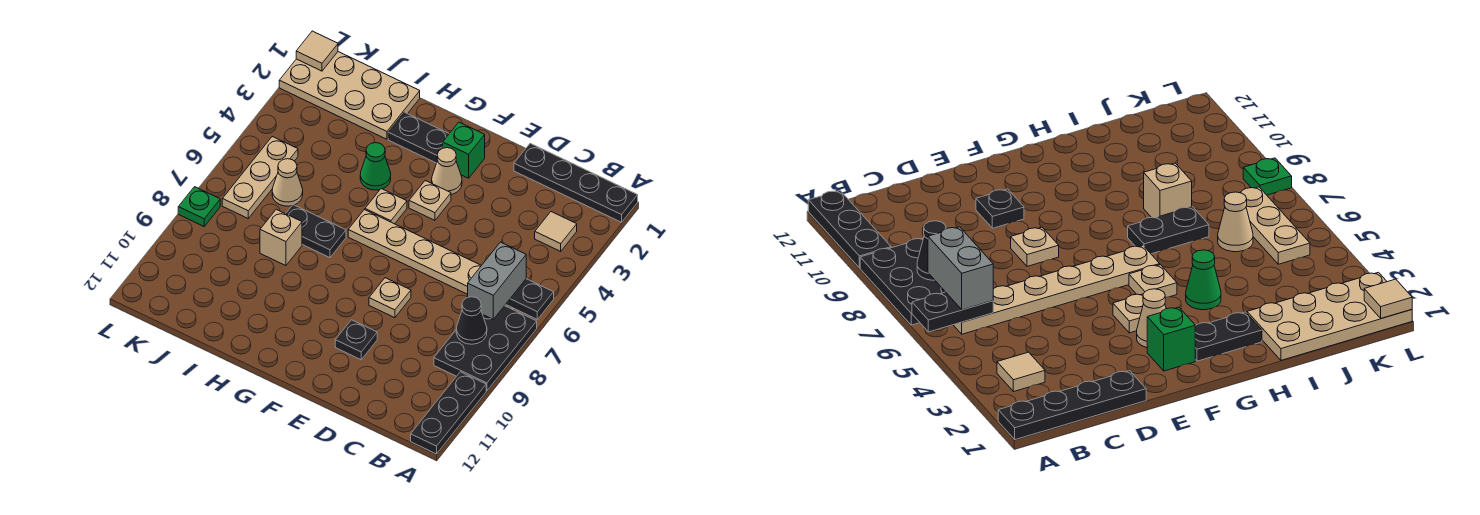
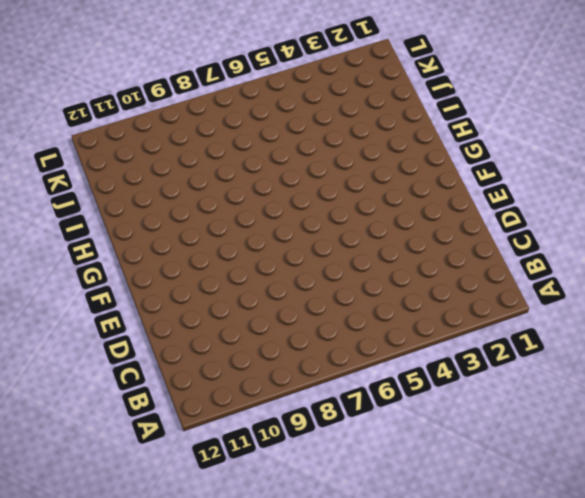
none -> black 1x4 plate [514,143,638,222]
none -> black 2x3 plate [434,306,537,391]
none -> black 1x3 plate [411,372,486,454]

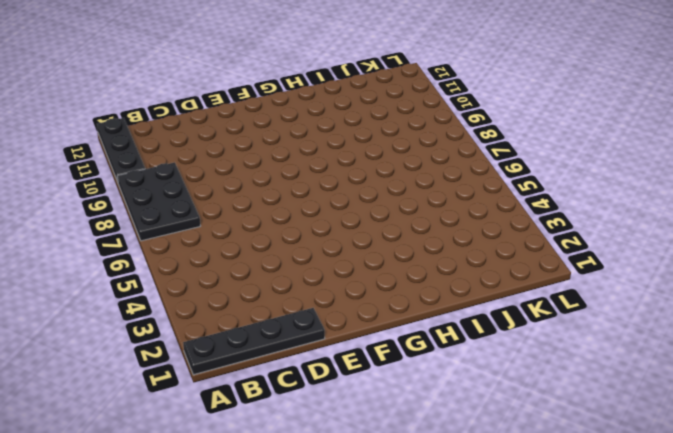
none -> tan 1x1 tile [535,212,577,251]
none -> tan 1x6 plate [348,210,514,310]
none -> tan 1x1 plate [369,278,411,318]

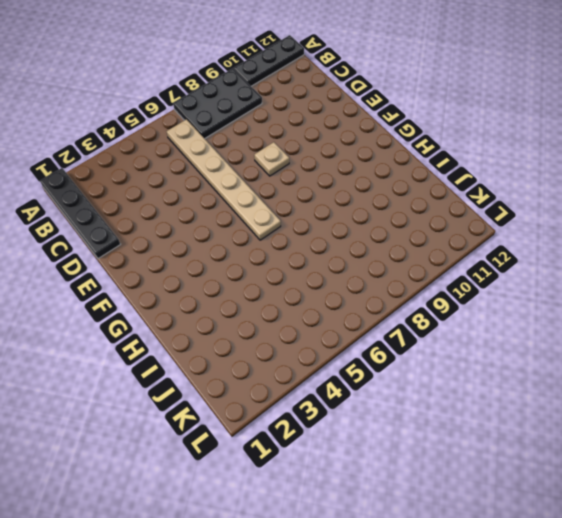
none -> tan 1x1 tile [535,212,577,251]
none -> black 1x1 plate [335,320,377,360]
none -> green 1x1 brick [443,122,485,178]

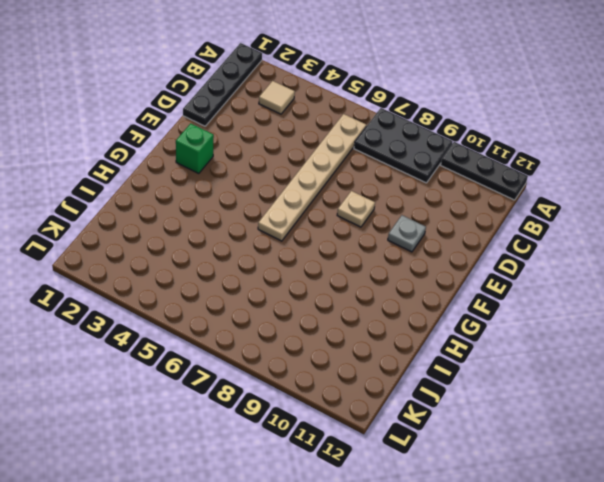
grey 1x1 plate [388,215,426,252] -> black 1x1 plate [335,320,377,360]
none -> tan 1x1 cone [432,148,462,194]
none -> tan 1x1 plate [409,181,451,220]
none -> black 1x2 plate [388,112,449,163]

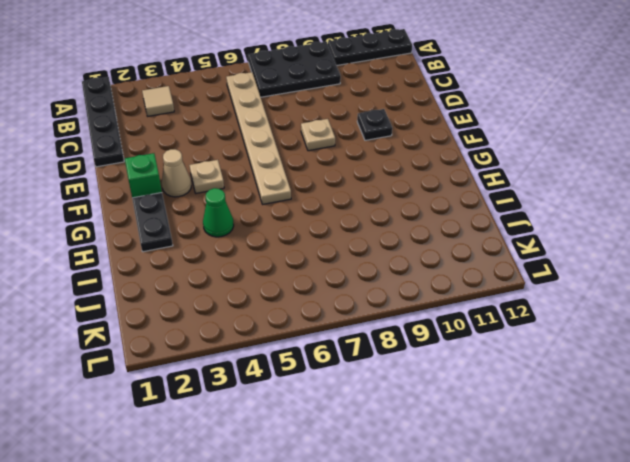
none -> tan 1x1 plate [365,189,407,224]
none -> black 1x2 plate [286,205,346,258]
none -> tan 2x4 plate [279,52,420,139]

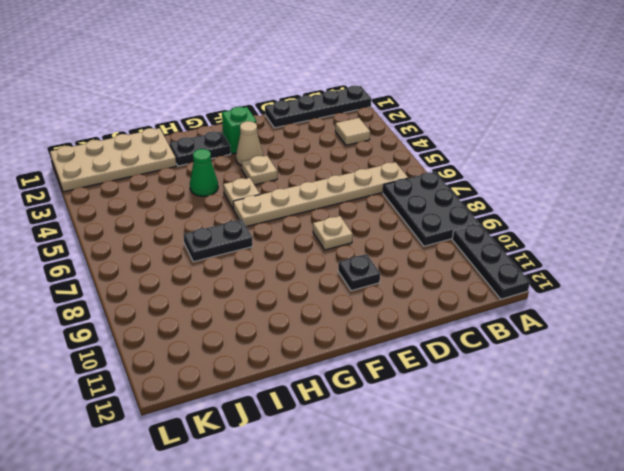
none -> tan 1x1 brick [260,209,302,266]
none -> tan 1x1 cone [272,159,303,206]
none -> tan 1x3 plate [222,137,298,218]

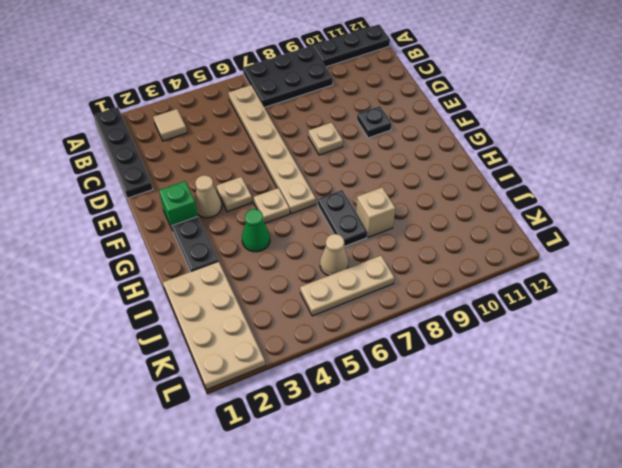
none -> green 1x1 plate [178,187,220,226]
none -> black 1x2 plate [506,279,554,319]
none -> black 1x1 cone [456,297,487,344]

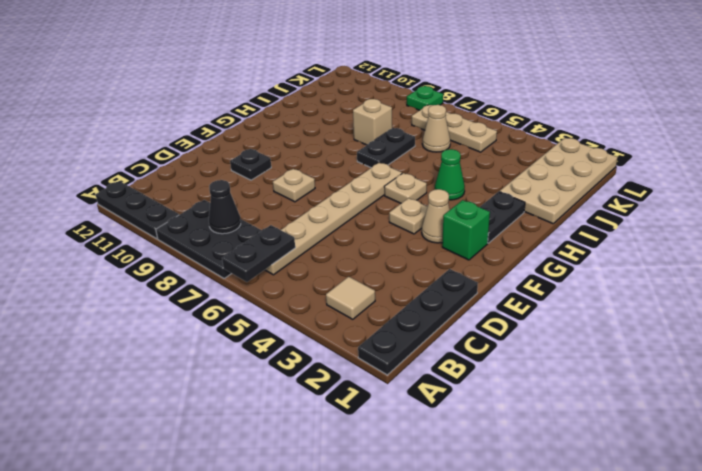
none -> tan 1x1 tile [296,31,338,71]
none -> grey 1x2 brick [468,242,526,319]

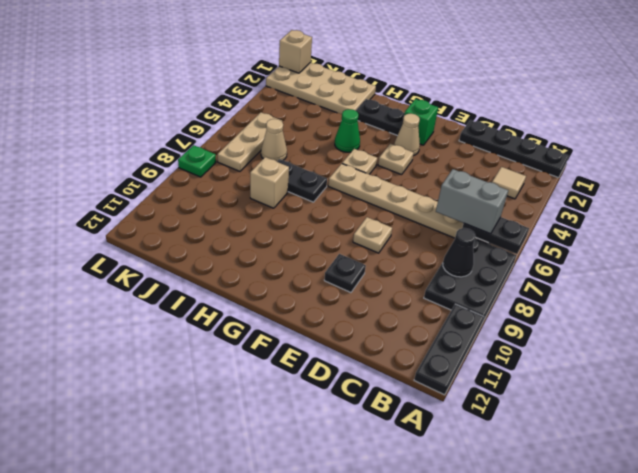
grey 1x2 brick [436,169,508,234] -> grey 1x2 brick turned to [468,242,526,319]
tan 1x1 brick [279,30,312,73] -> tan 1x1 tile [296,31,338,71]

